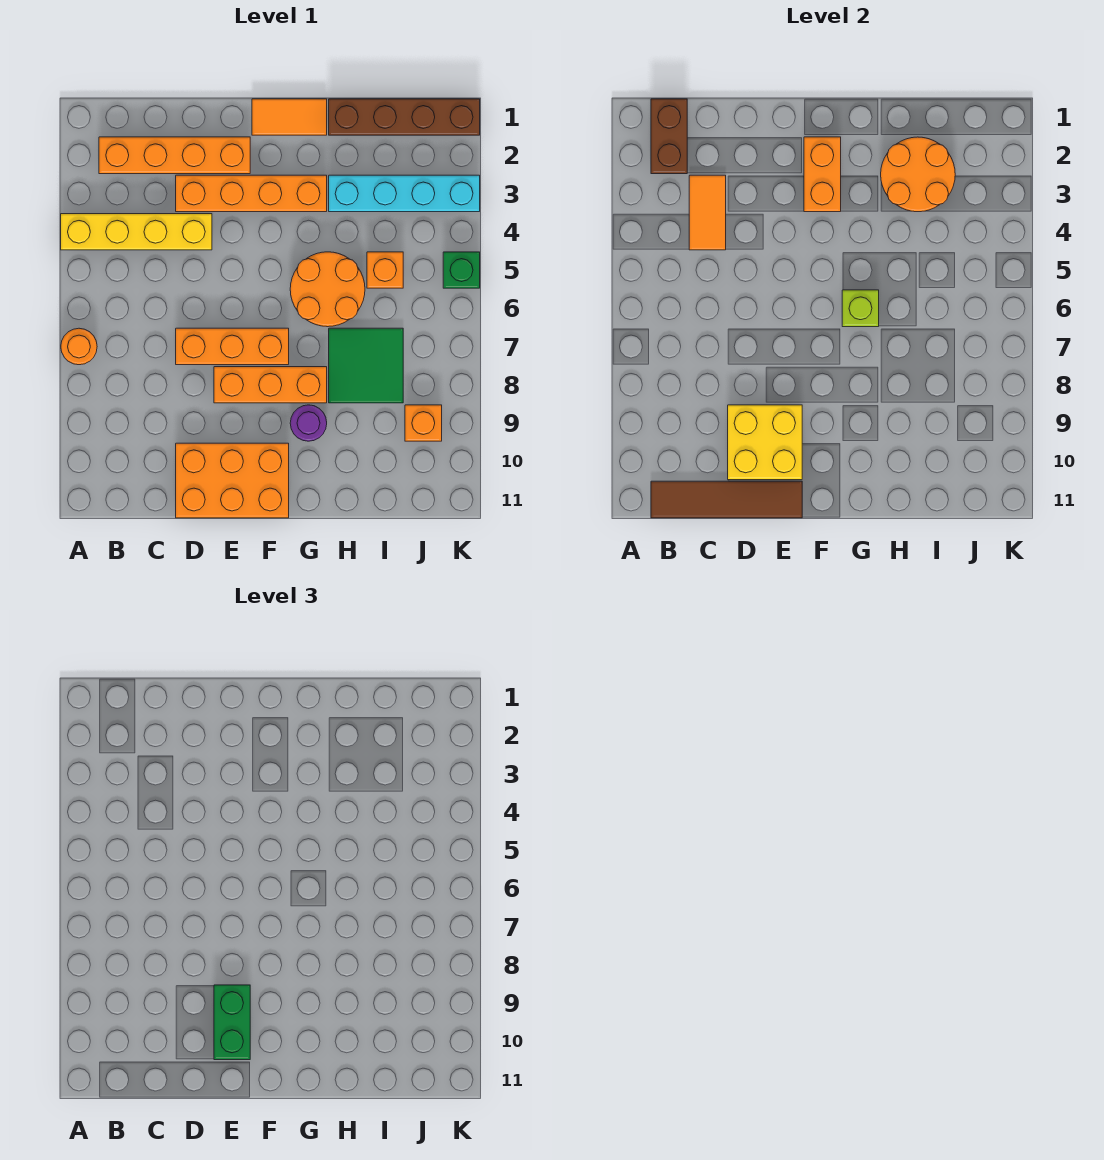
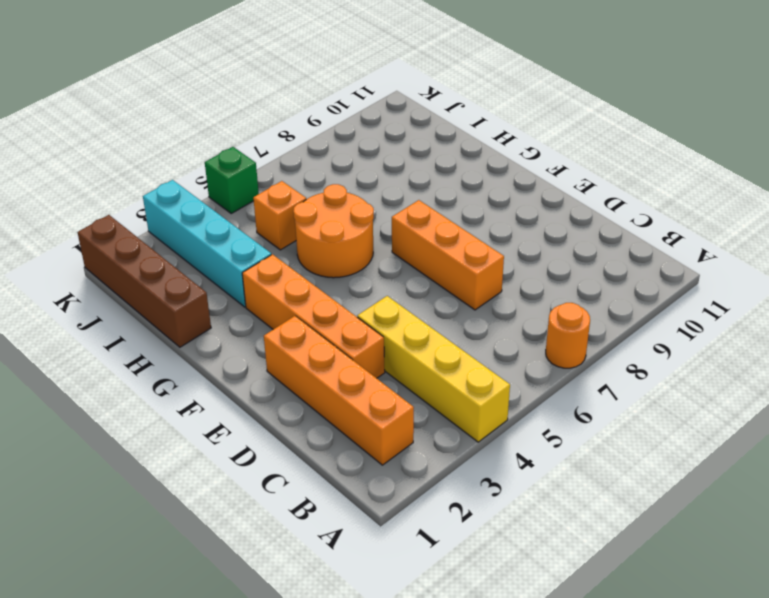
none -> orange 2x3 brick [176,443,289,518]
none -> orange 1x3 brick [214,367,327,403]
none -> orange 1x2 tile [252,99,327,135]

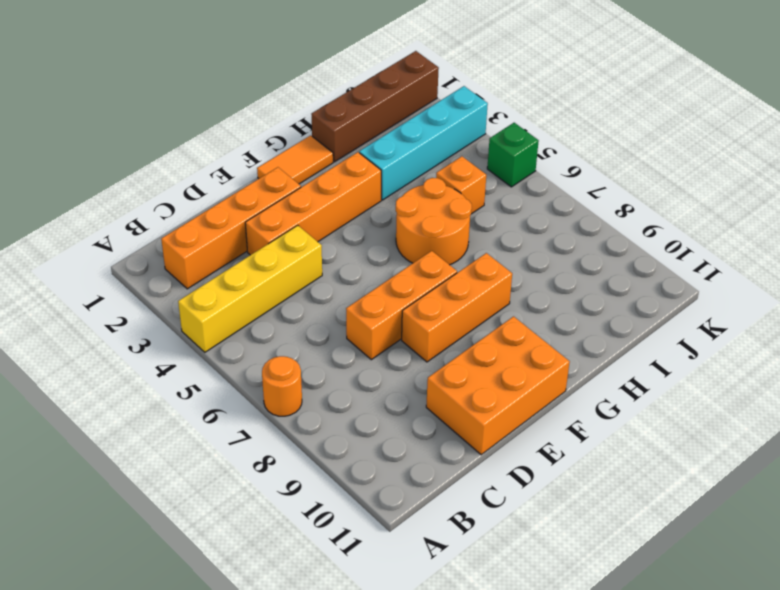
none -> purple 1x1 round brick [290,405,327,441]
none -> green 2x2 tile [329,328,403,403]
none -> orange 1x1 brick [405,405,442,441]

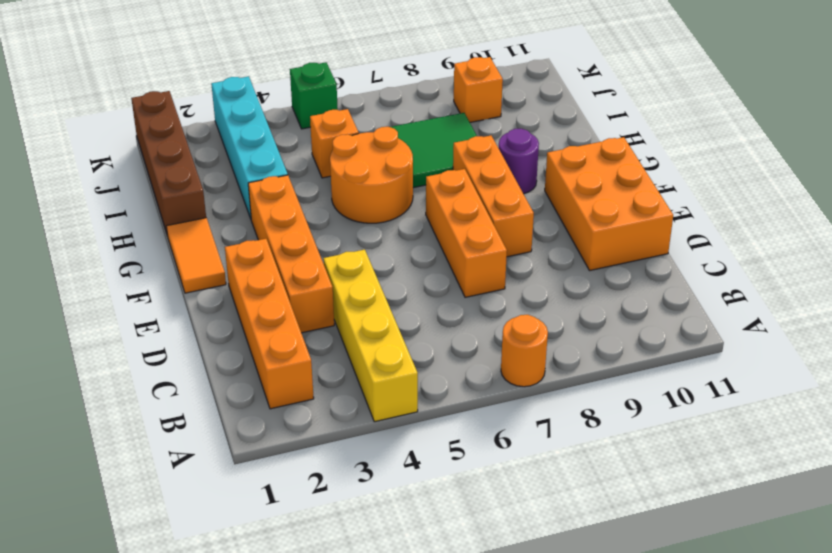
none -> brown 1x2 brick [651,99,687,174]
none -> brown 1x4 tile [651,481,802,518]
none -> orange 1x2 tile [689,175,726,250]

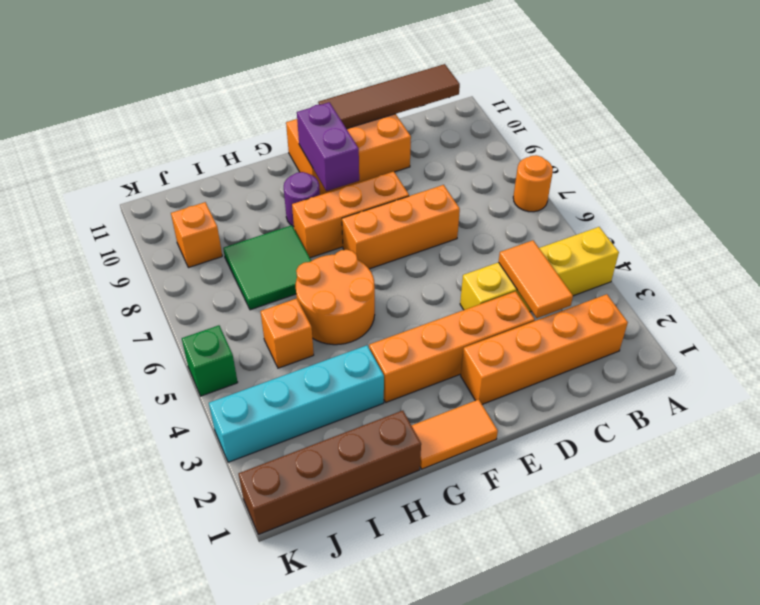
purple 1x2 brick [297,102,359,191] -> none
none -> brown 1x2 brick [651,99,687,174]
none -> yellow 2x2 brick [728,405,802,480]
none -> orange 1x2 brick [804,137,841,212]

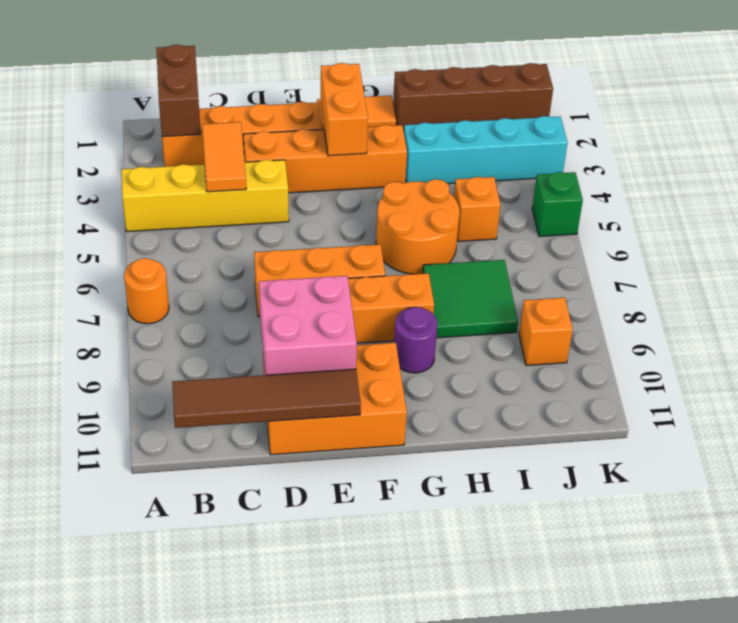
pink 2x2 brick [259,276,357,375] -> yellow 2x2 brick [728,405,802,480]
none -> lime 1x1 brick [842,290,879,327]
none -> orange 2x2 round brick [881,137,955,212]
none -> green 1x2 brick [214,985,250,1060]

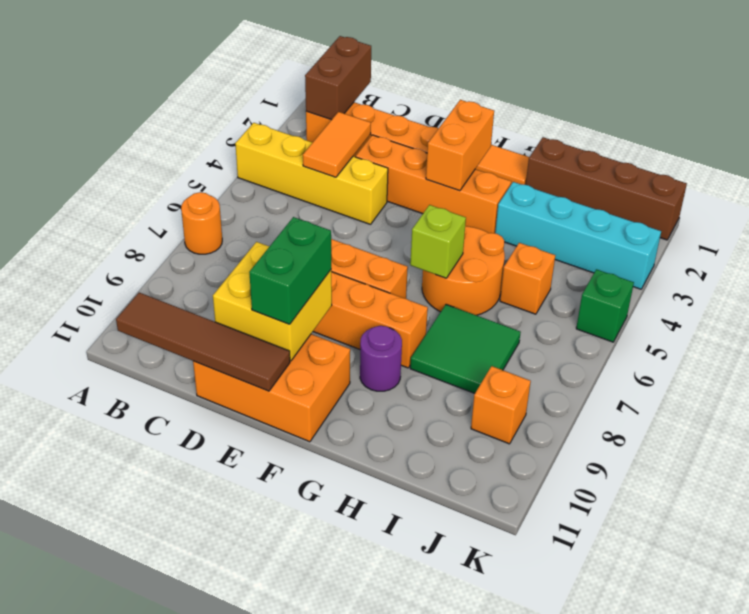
none -> orange 2x2 round brick [881,137,955,212]

